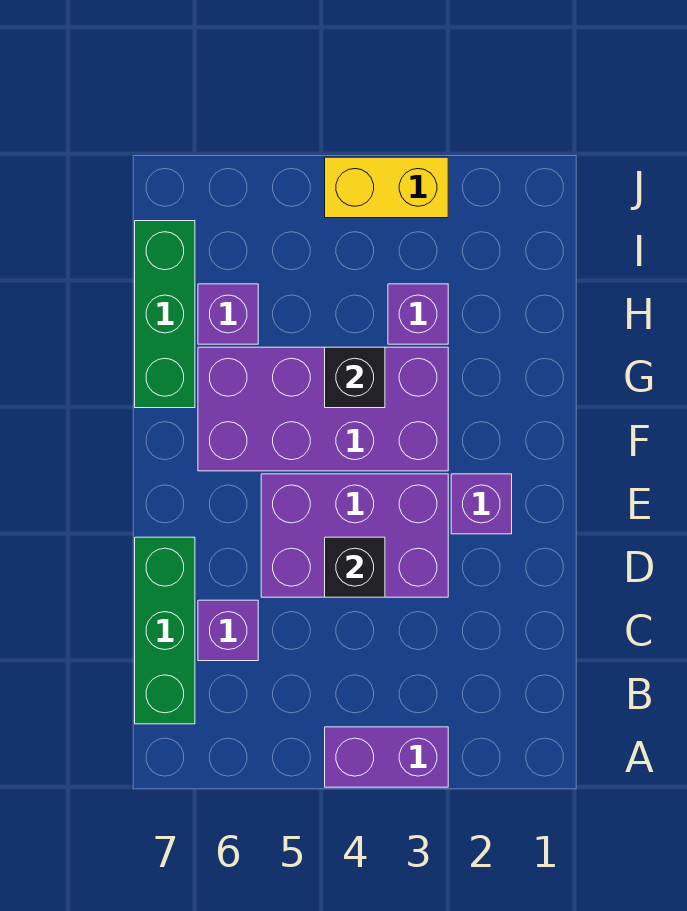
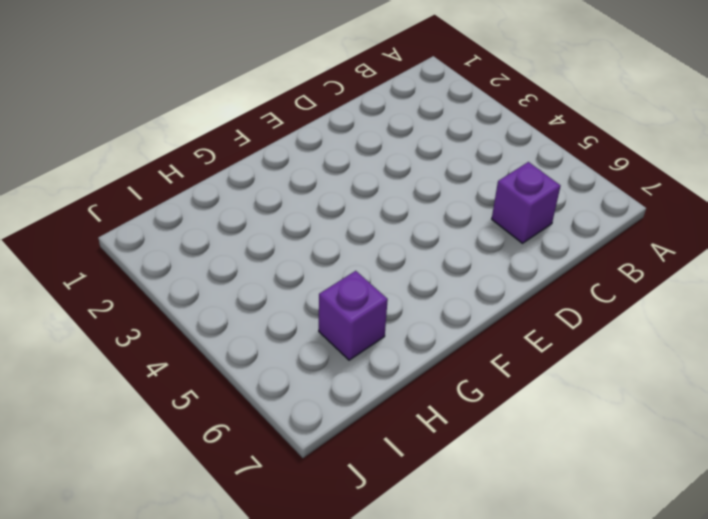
none -> purple 1x2 brick [325,727,448,787]
none -> green 1x3 brick [135,537,195,724]
none -> purple 2x3 brick [261,474,448,597]

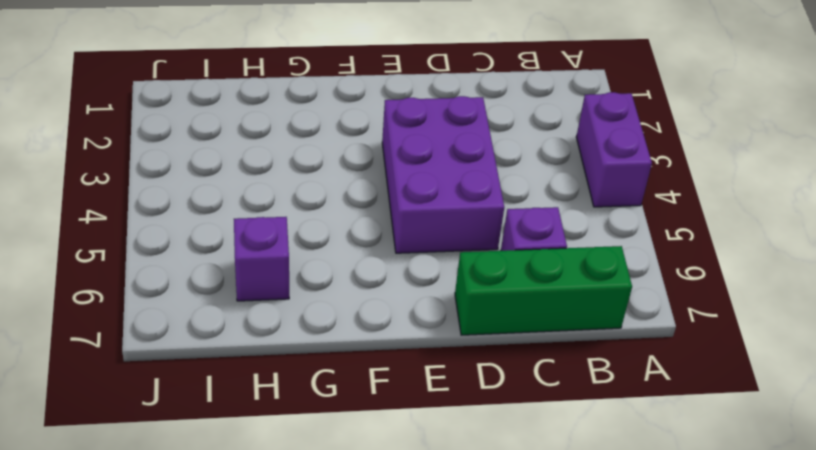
none -> purple 1x1 brick [451,474,512,534]
none -> purple 2x4 brick [198,347,448,471]
none -> green 1x3 brick [135,221,195,408]

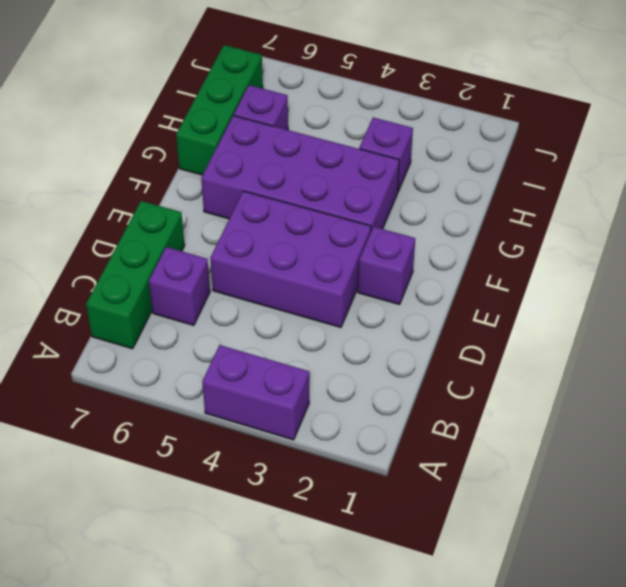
none -> yellow 1x2 brick [325,157,448,218]
none -> black 1x1 brick [325,537,385,597]
none -> black 1x1 brick [325,347,385,408]

